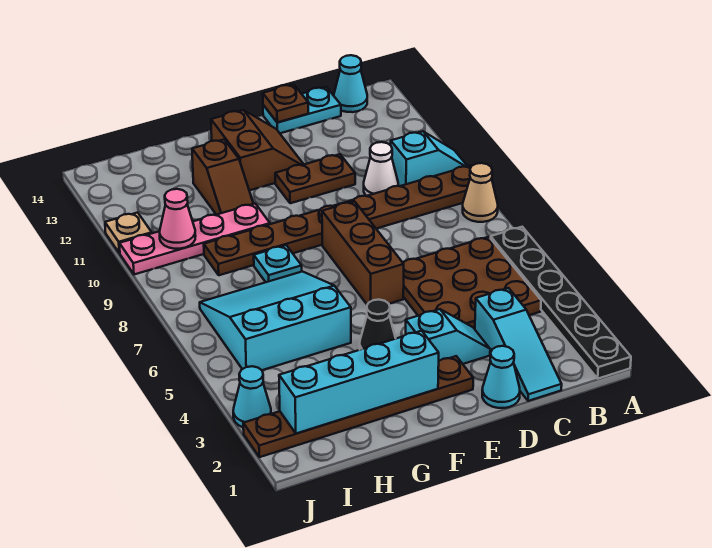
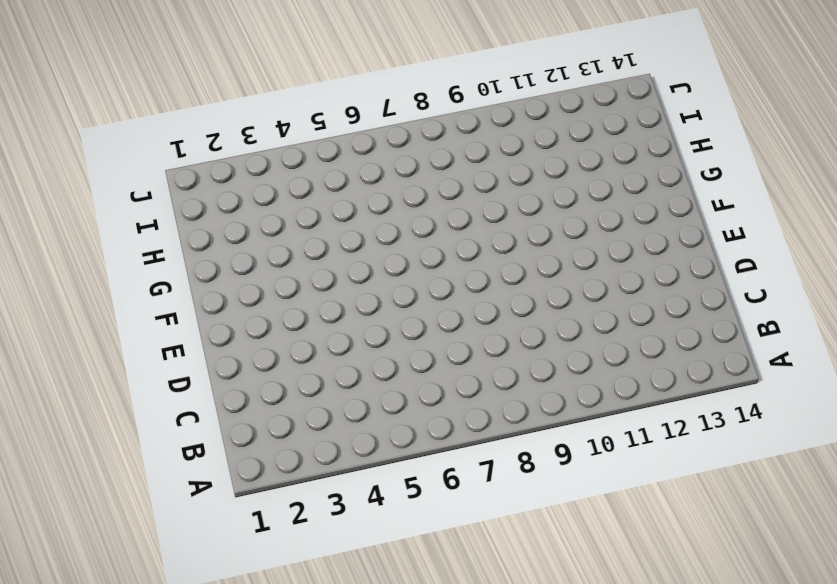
none -> black 1x6 plate [491,227,631,379]
none -> tan 1x1 cone [463,163,498,222]
none -> brown 1x8 plate [204,165,471,275]

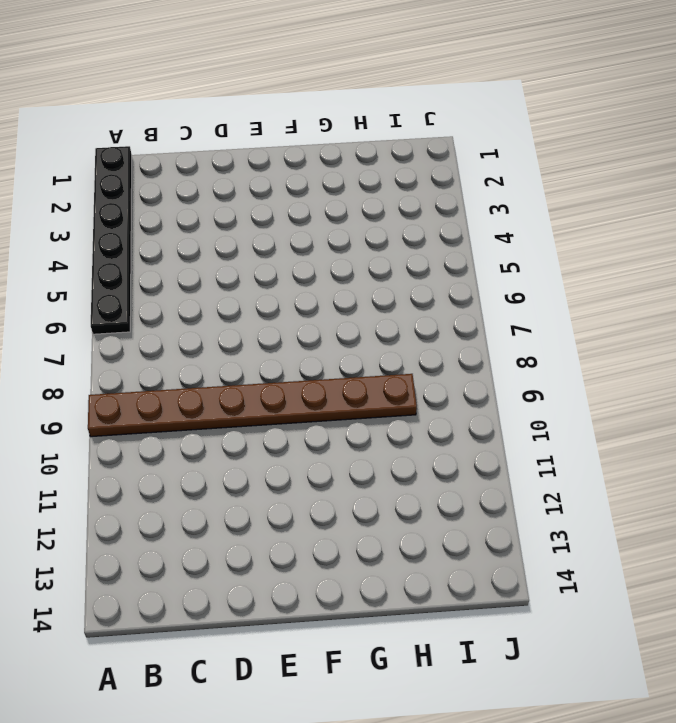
none -> tan 1x1 cone [463,163,498,222]
none -> cyan 1x2 slope [391,131,467,186]
none -> brown 3x3 plate [403,237,541,329]

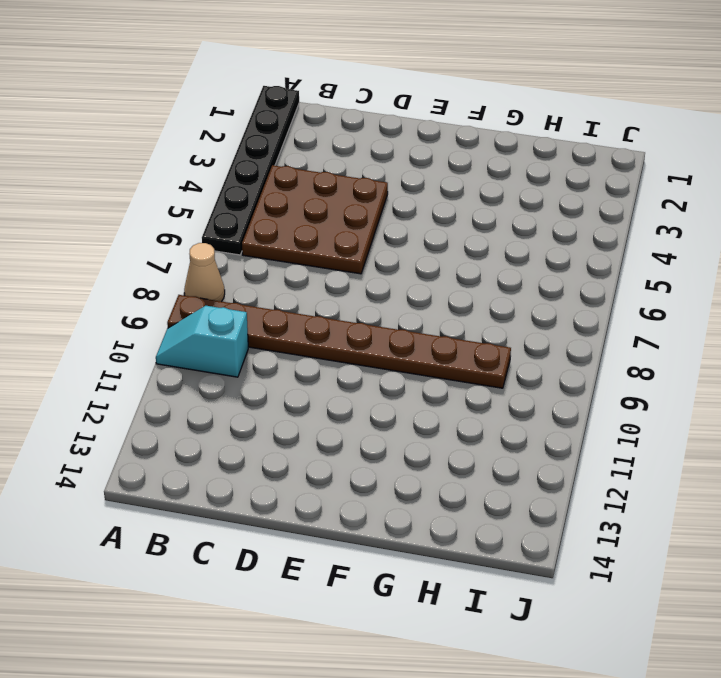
none -> cyan 1x1 cone [334,55,367,112]
none -> cyan 1x3 slope [475,288,562,401]
none -> white 1x1 cone [364,142,398,196]

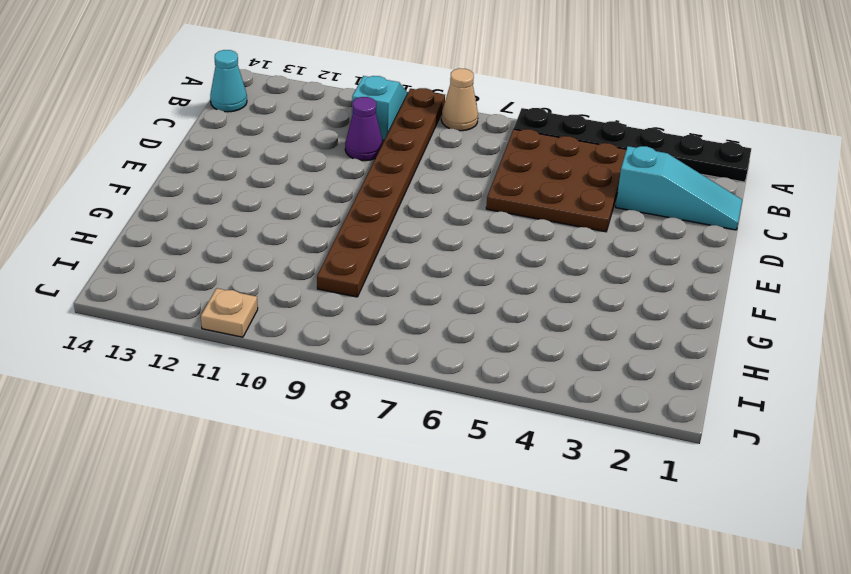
purple 1x1 cone [345,97,383,161] -> white 1x1 cone [364,142,398,196]
none -> cyan 1x2 plate [263,87,341,133]
none -> cyan 1x1 cone [482,346,520,408]
none -> cyan 1x2 slope [406,309,490,364]

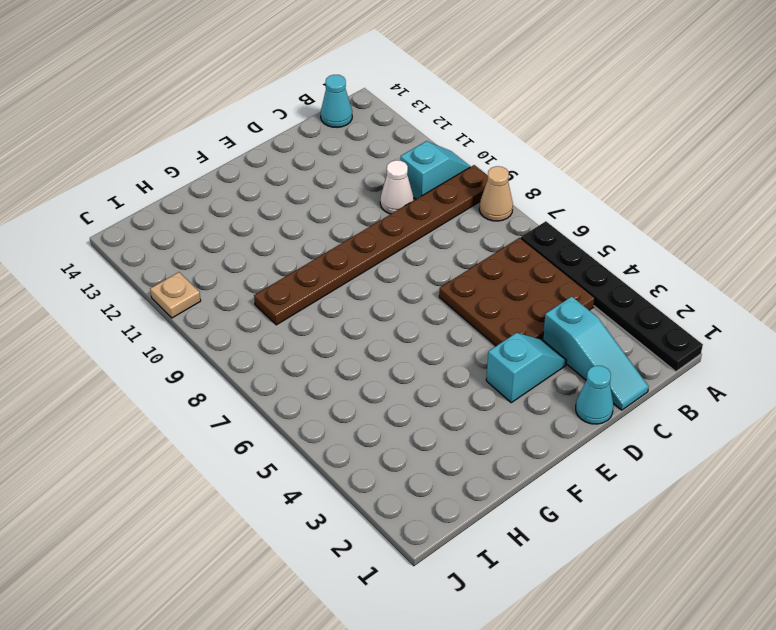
none -> cyan 1x2 plate [263,87,341,133]
none -> brown 1x2 plate [275,154,355,203]
none -> brown 1x6 plate [243,356,473,457]

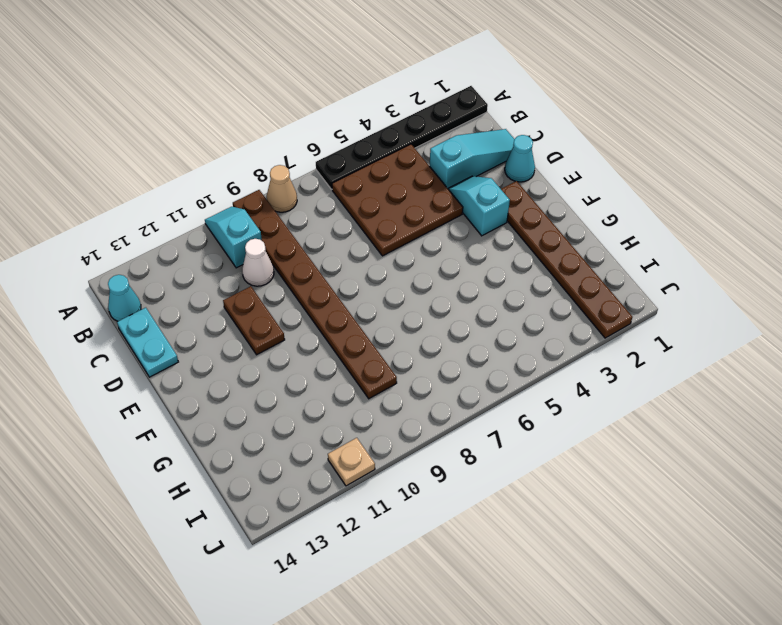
none -> brown 1x3 brick [322,201,404,305]
none -> brown 2x2 slope [211,110,304,190]
none -> black 1x1 cone [360,300,396,350]

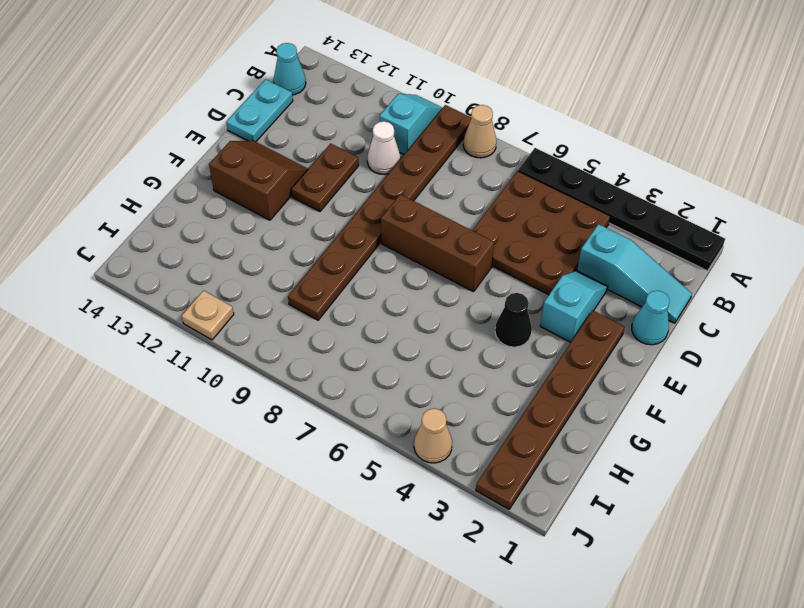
tan 1x1 cone [414,408,452,463] -> none
none -> cyan 3x3 slope [200,272,351,370]
none -> cyan 1x1 plate [254,245,302,282]
none -> pink 1x4 plate [119,204,270,274]

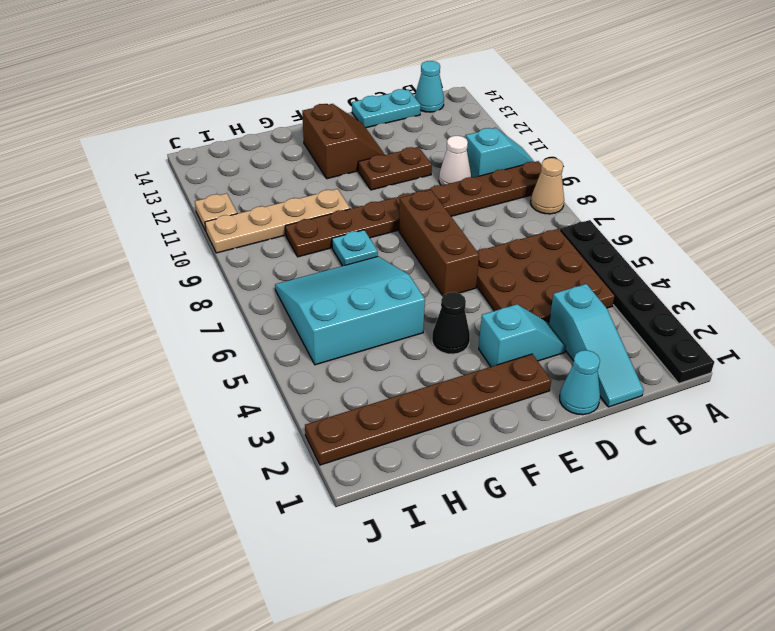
tan 1x4 plate [205,189,350,253] -> pink 1x4 plate [119,204,270,274]
none -> brown 1x2 slope [192,140,253,215]
none -> cyan 1x1 cone [233,366,271,427]
none -> brown 1x1 plate [263,84,308,122]

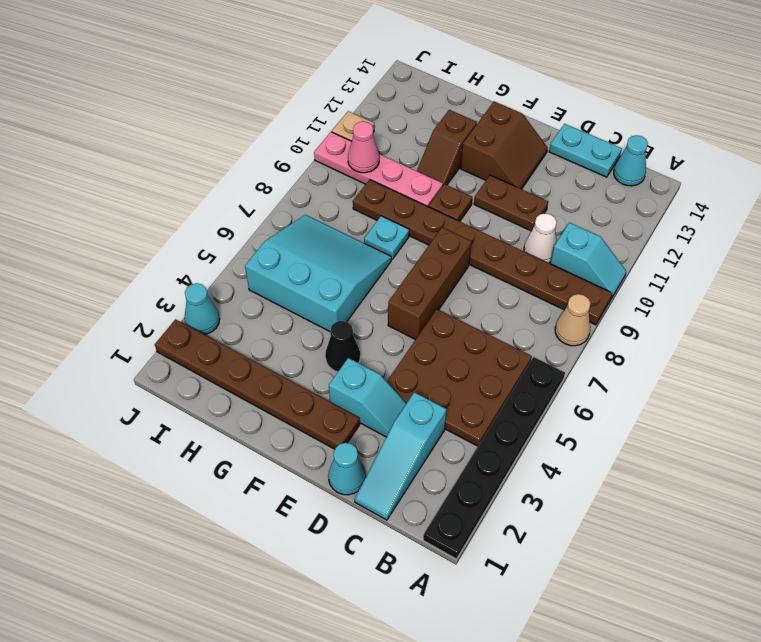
brown 1x1 plate [428,184,472,221] -> brown 1x1 plate moved to [263,84,308,122]
none -> cyan 1x4 brick [279,331,439,434]

